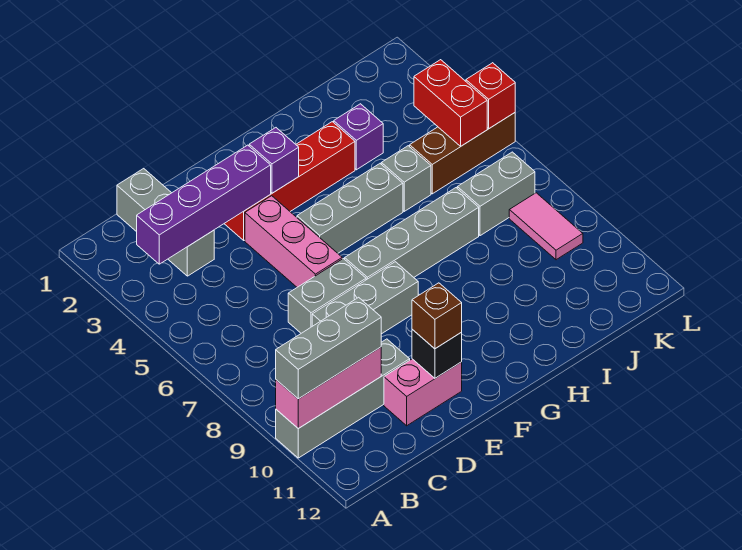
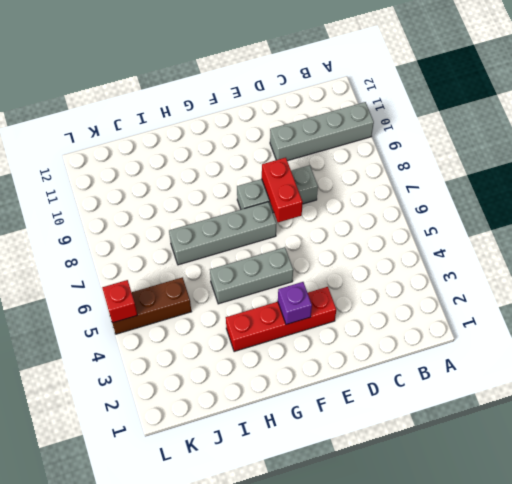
red 1x2 brick [262,158,303,222] -> red 1x2 brick moved to [414,60,487,146]
none -> grey 1x3 brick [117,169,214,276]
none -> grey 1x2 brick [288,259,366,333]
none -> pink 1x2 brick [384,359,462,426]

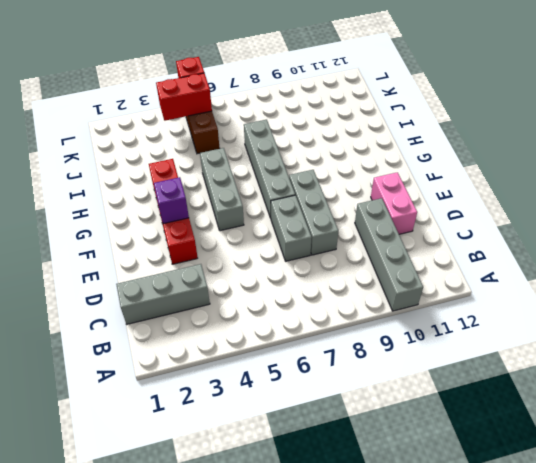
none -> pink 1x3 brick [245,196,342,287]
none -> purple 1x1 brick [334,104,383,170]
none -> grey 1x1 brick [381,146,431,211]

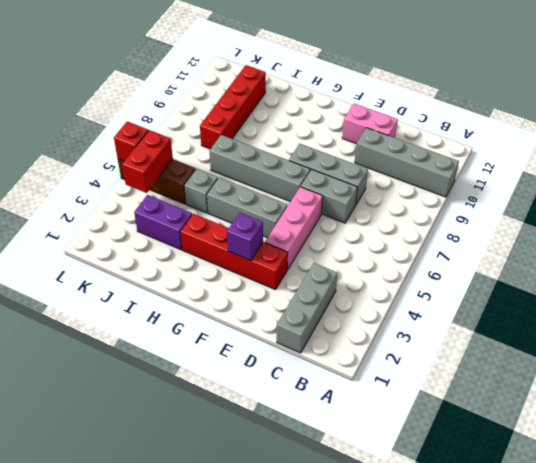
purple 1x2 brick [134,195,192,250] -> purple 1x1 brick [334,104,383,170]
red 1x4 brick [200,65,266,149] -> none
none -> grey 1x2 brick [457,152,535,236]
none -> pink 1x2 tile [509,193,583,260]
none -> pink 1x3 brick [276,347,381,428]

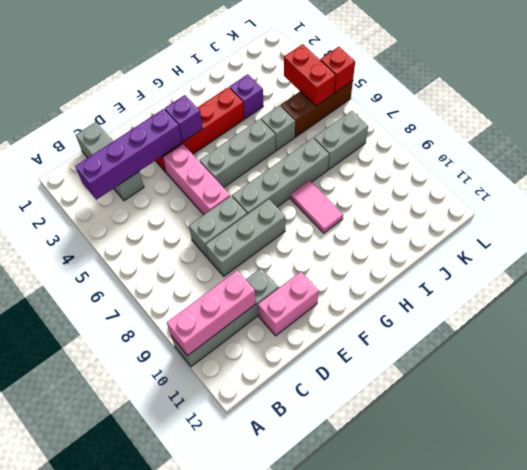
pink 1x2 tile [290,180,343,233] -> pink 1x2 tile moved to [509,193,583,260]
none -> black 1x1 brick [412,330,462,378]
none -> grey 1x3 brick [276,297,381,399]
none -> brown 1x1 brick [412,283,462,349]

